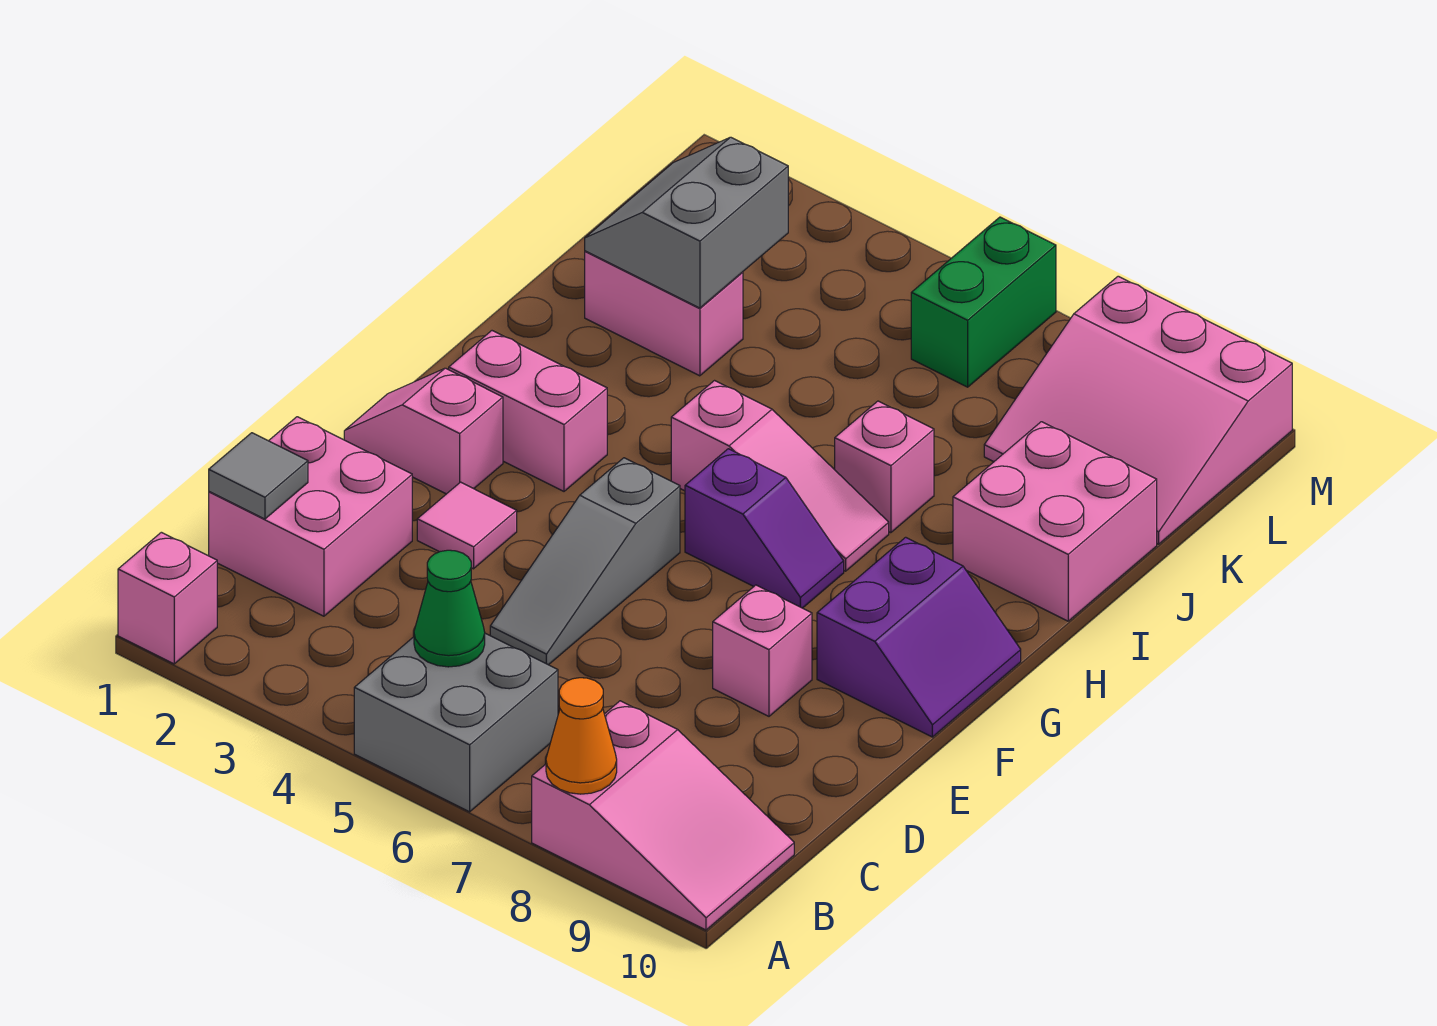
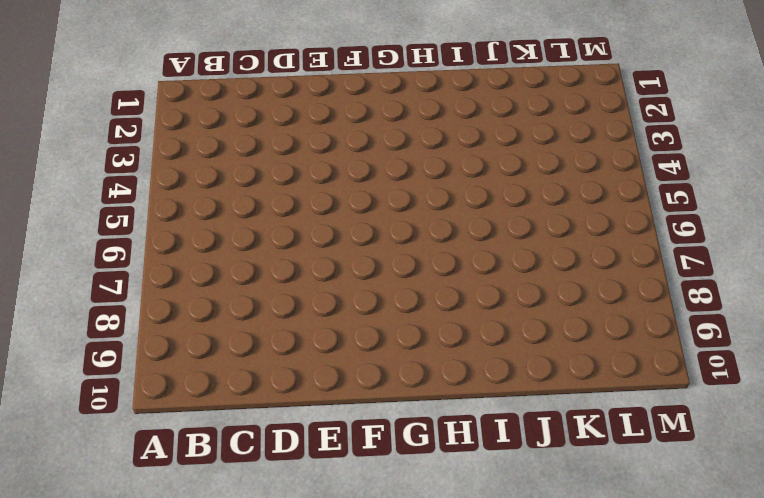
none -> pink 1x1 brick [118,532,217,664]
none -> grey 2x2 brick [354,633,558,812]
none -> pink 2x3 slope [532,701,794,930]

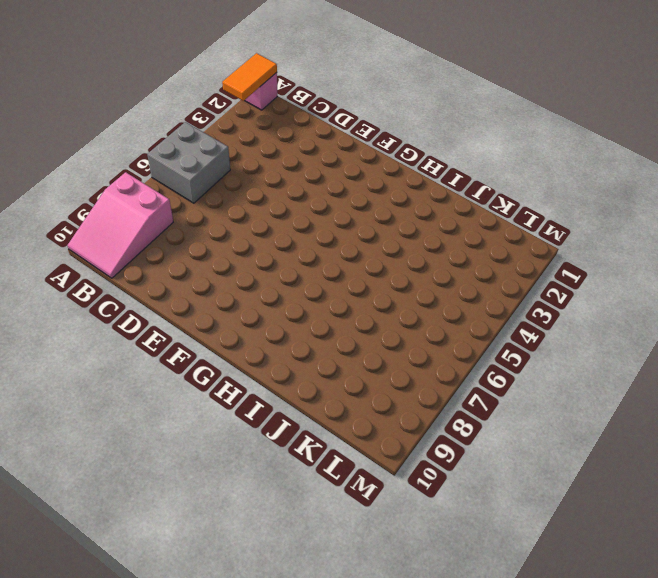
orange 1x2 tile [222,53,277,101] -> none
none -> pink 2x2 brick [209,417,412,616]
none -> grey 1x3 slope [490,458,680,665]
none -> pink 1x1 tile [417,482,517,569]

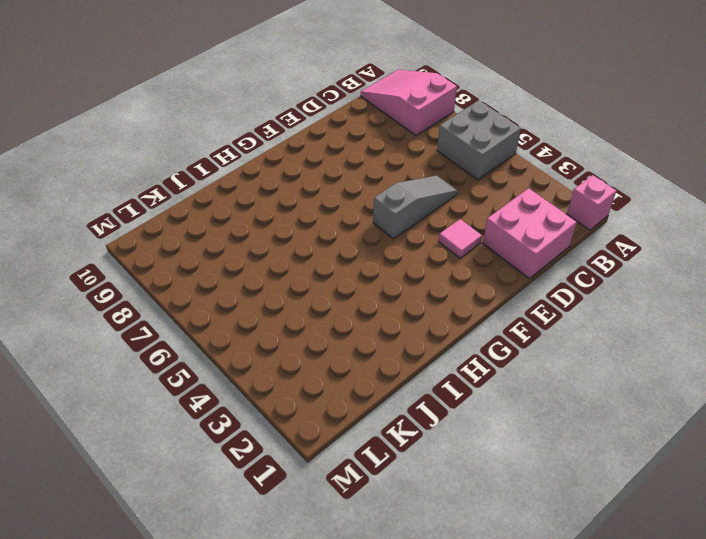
none -> pink 1x1 brick [713,585,812,716]
none -> pink 1x2 slope [344,368,503,494]
none -> purple 2x2 slope [817,537,1021,737]

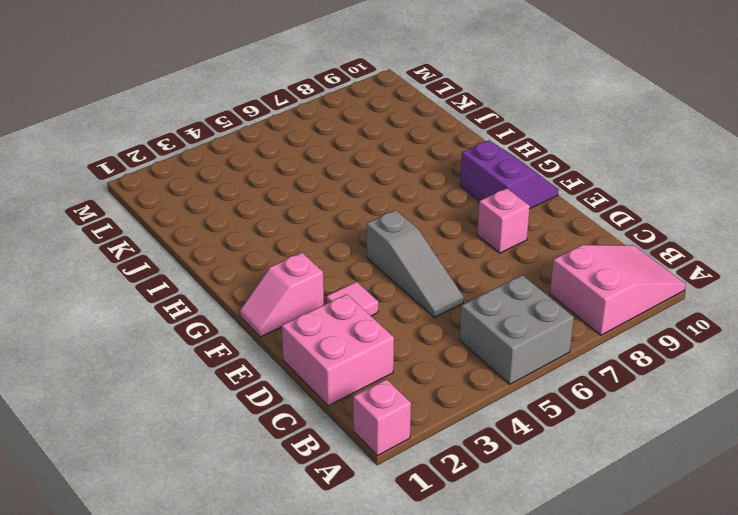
none -> pink 1x2 brick [449,331,607,491]
none -> purple 1x2 slope [685,449,844,608]
none -> pink 1x3 slope [671,381,889,571]

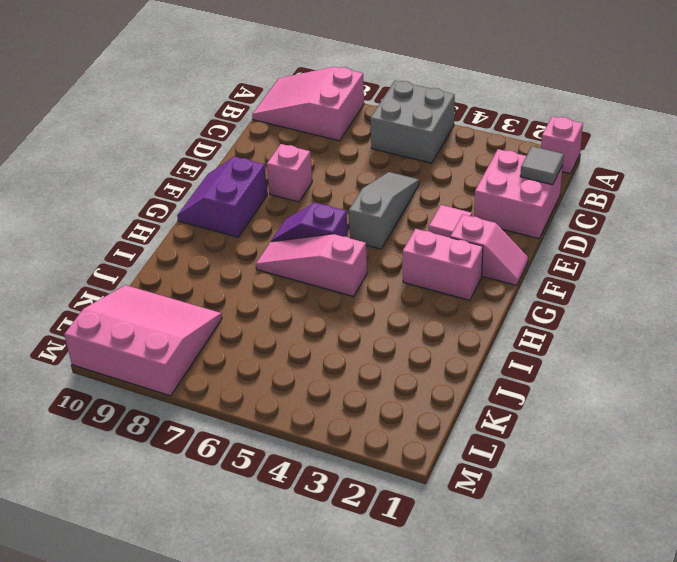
none -> pink 1x1 brick [835,401,934,533]
none -> pink 2x2 brick [953,422,1157,621]
none -> pink 1x2 brick [585,251,743,376]

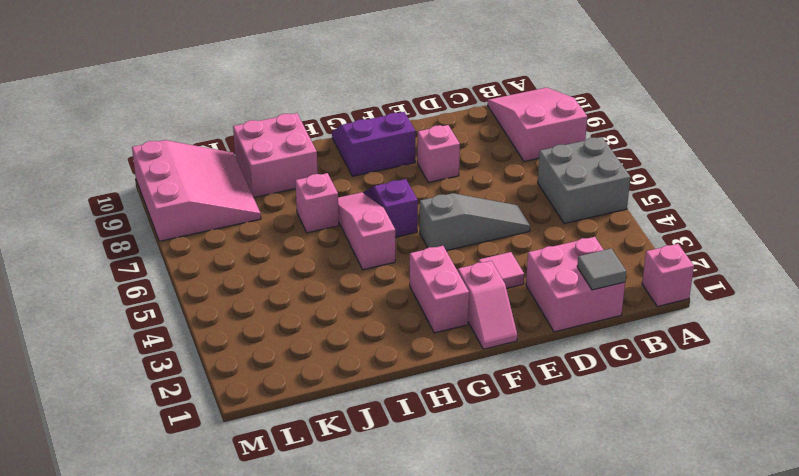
none -> pink 1x2 brick [585,251,743,376]
none -> green 1x2 brick [911,217,1056,387]
none -> orange 1x1 cone [546,678,617,794]

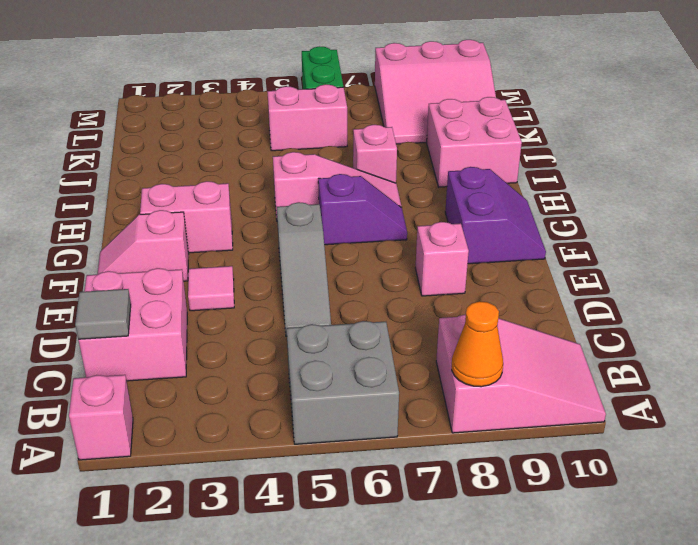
pink 1x2 brick [267,84,347,151] -> pink 1x2 brick moved to [585,251,743,376]
none -> green 1x1 cone [414,550,485,667]
none -> grey 2x2 slope [585,137,788,308]

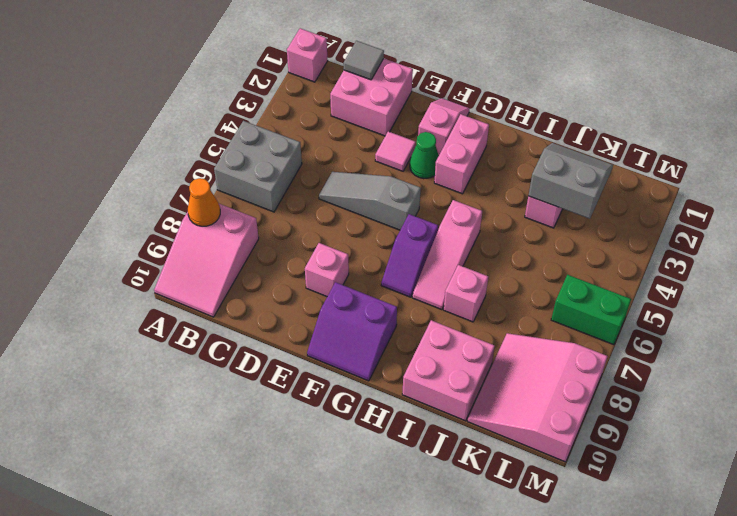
green 1x1 cone [410,132,439,179] -> green 1x1 cone moved to [414,550,485,667]

